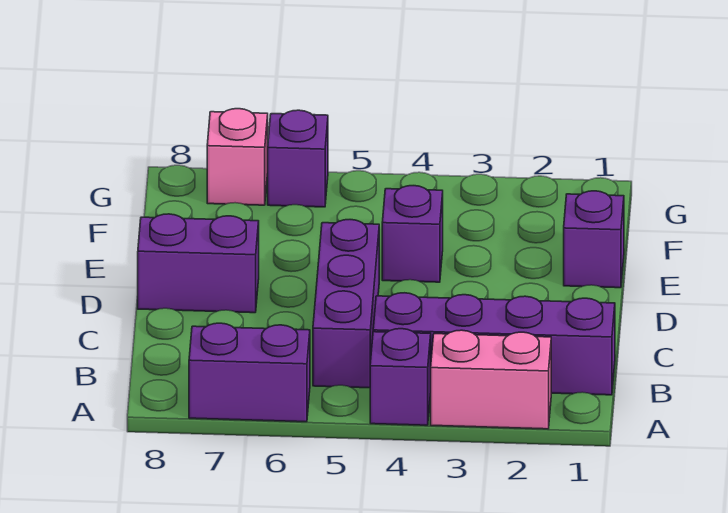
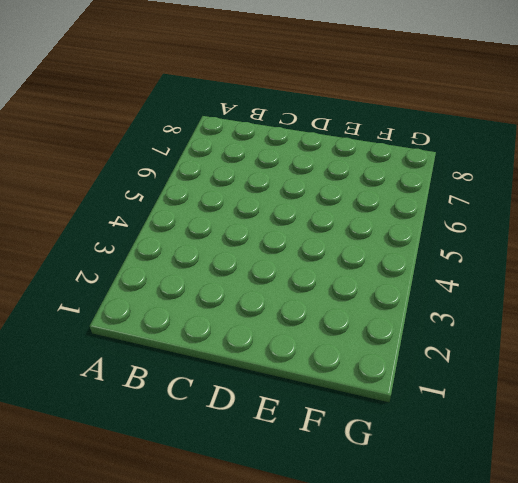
none -> pink 1x2 brick [431,330,551,429]
none -> purple 1x1 brick [370,329,431,425]

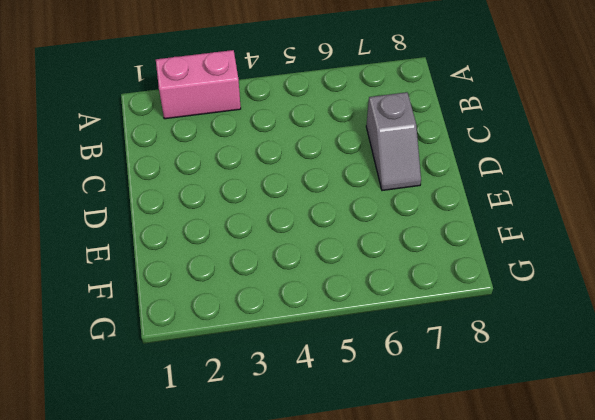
grey 1x2 slope [366,92,421,190] -> purple 1x2 brick [138,214,259,313]
none -> purple 1x1 brick [370,329,431,425]
none -> purple 1x2 brick [189,323,310,422]

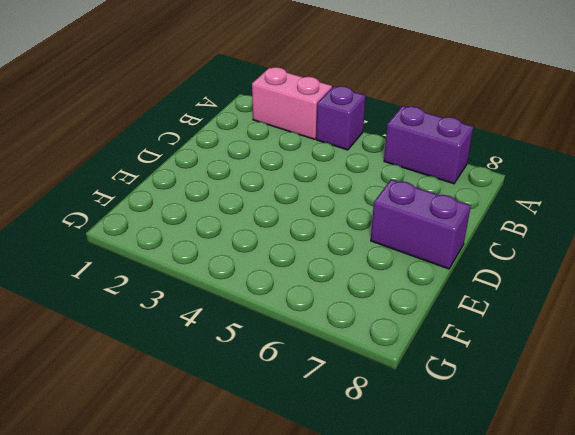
none -> purple 1x4 brick [373,293,615,395]
none -> purple 1x3 brick [313,220,379,388]

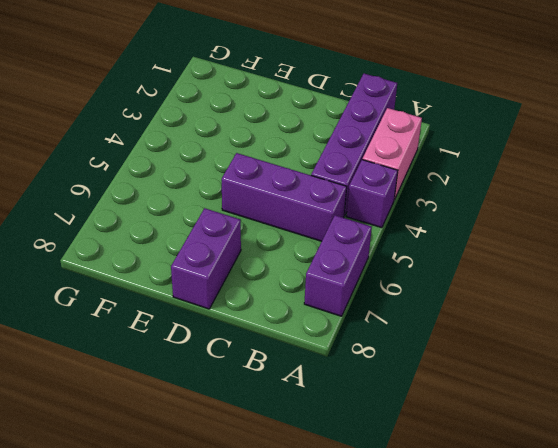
none -> purple 1x1 brick [564,191,624,288]
none -> purple 1x1 brick [382,186,443,282]

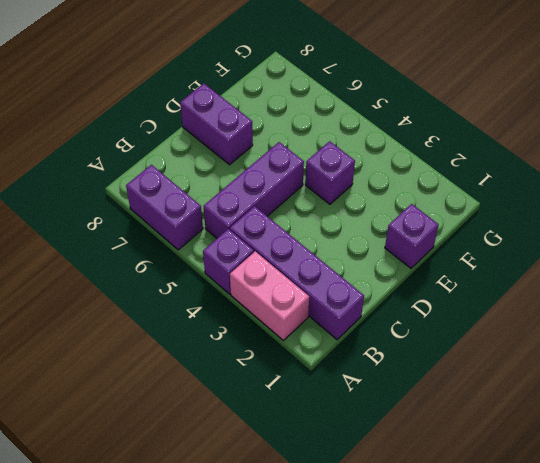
none -> purple 1x1 brick [268,110,328,207]
none -> pink 1x1 brick [207,109,268,205]

